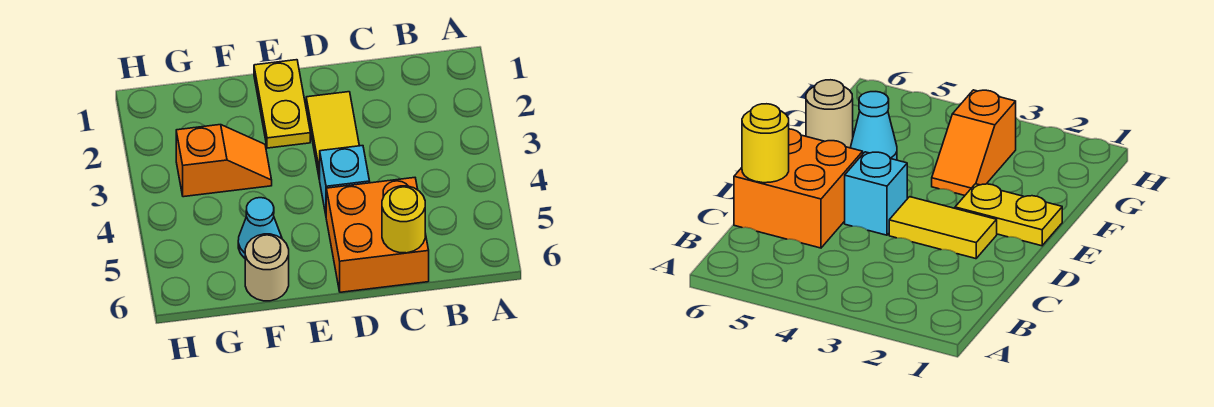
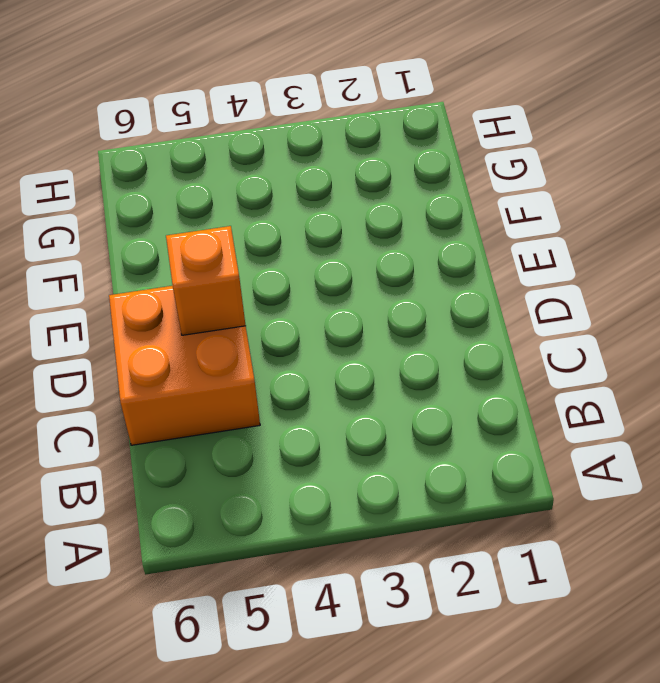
orange 1x1 brick [166,226,246,335] -> none
none -> yellow 1x2 tile [306,92,359,180]
none -> cyan 1x1 brick [320,146,370,214]

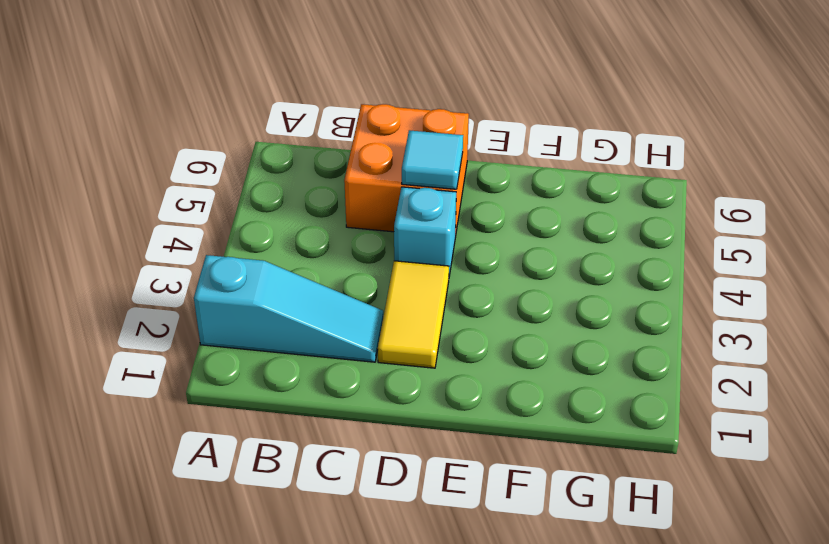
cyan 1x3 slope [194,255,383,362] -> none
cyan 1x1 tile [402,130,463,189] -> none
none -> yellow 1x2 plate [254,60,310,148]
none -> orange 1x2 slope [176,125,272,197]

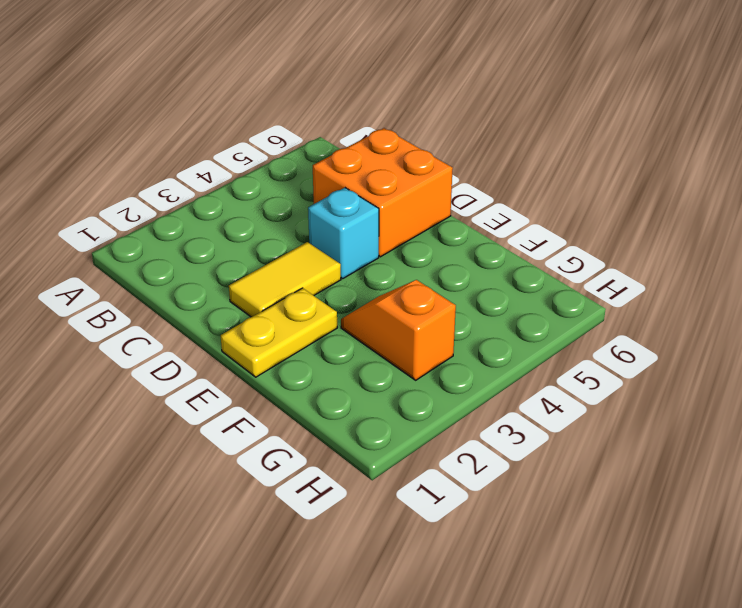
none -> cyan 1x1 cone [238,198,282,258]
none -> tan 1x1 round brick [245,234,289,301]

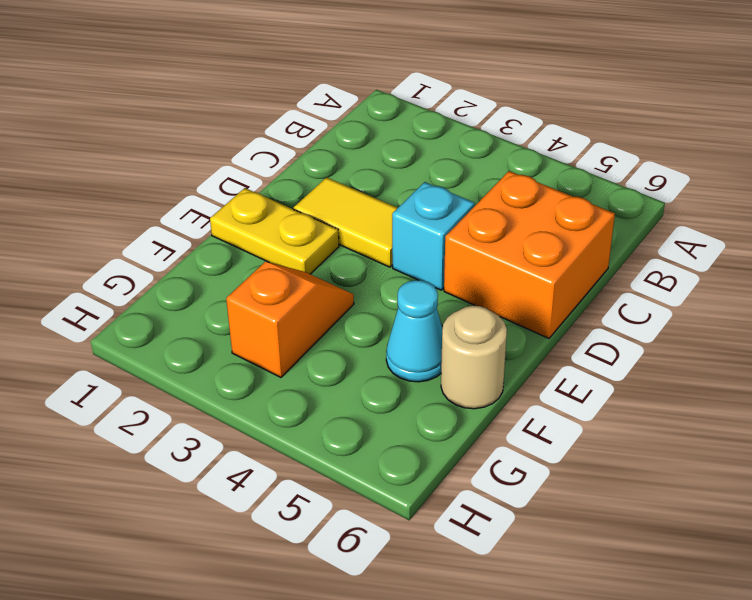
none -> yellow 1x1 round brick [382,186,425,253]

